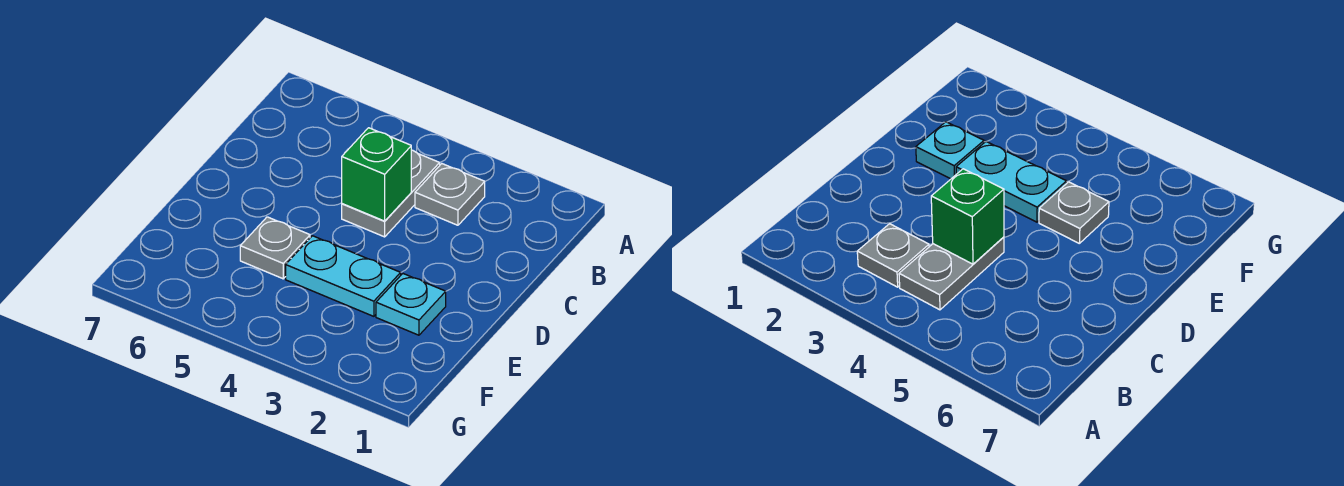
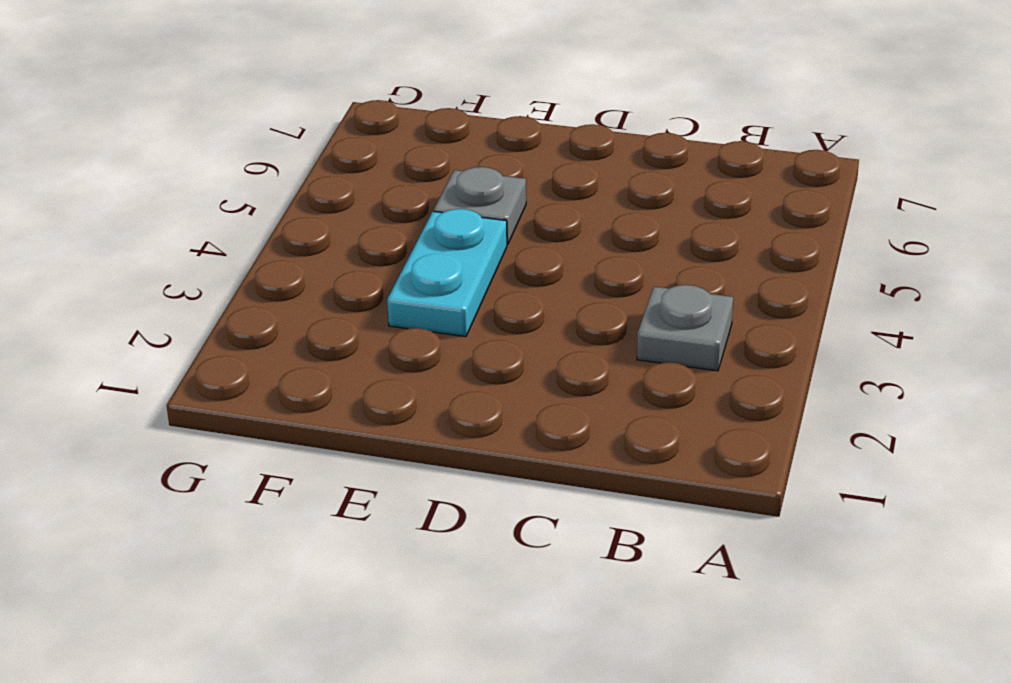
none -> grey 1x2 plate [342,150,440,237]
none -> cyan 1x1 plate [376,274,446,335]

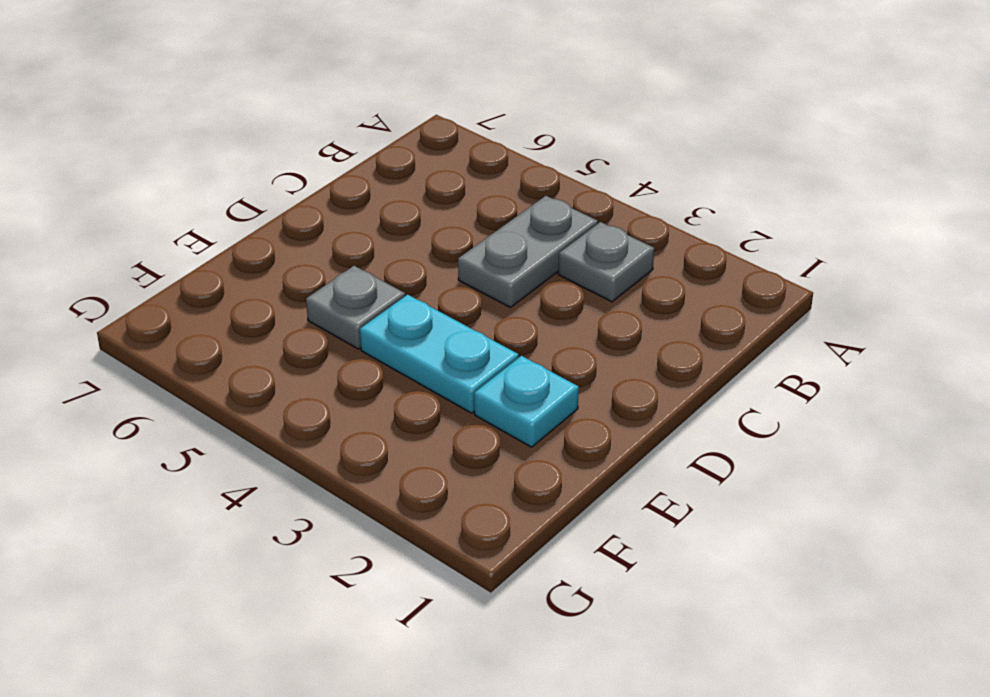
none -> green 1x1 brick [342,128,411,221]

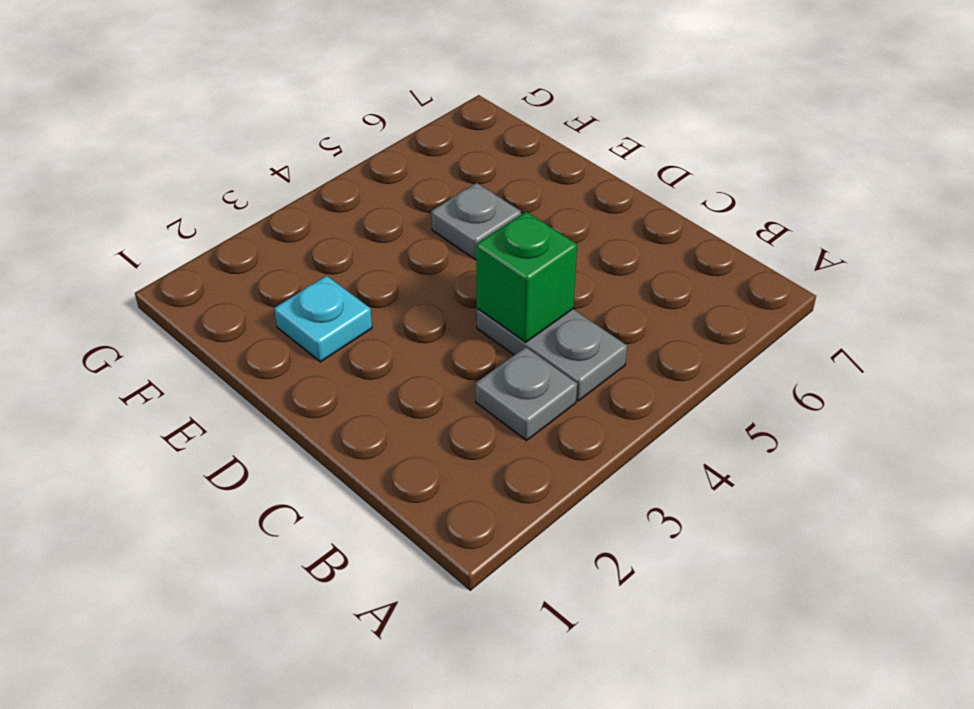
none -> cyan 1x2 plate [286,236,401,316]

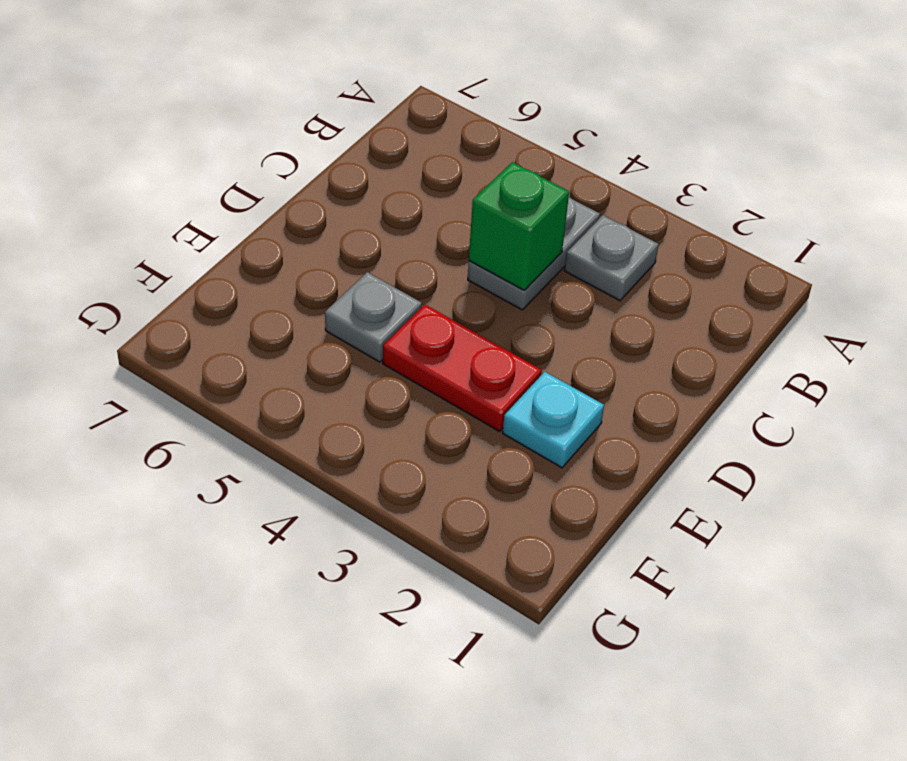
red 1x2 plate [383,304,542,431] -> cyan 1x2 plate [286,236,401,316]

